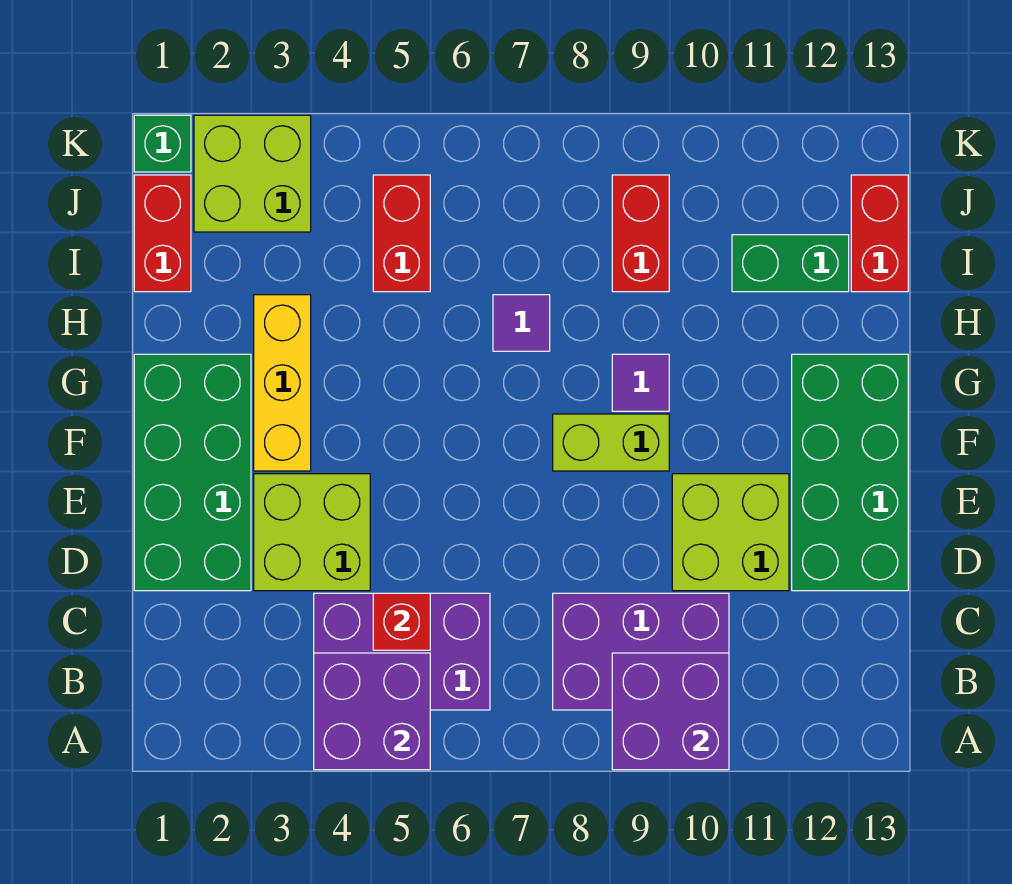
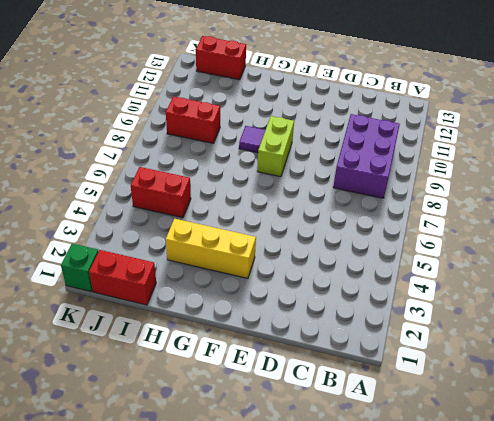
none -> purple 2x3 brick [314,593,490,710]
none -> green 2x4 brick [134,354,251,591]
none -> lime 2x2 brick [254,474,370,591]

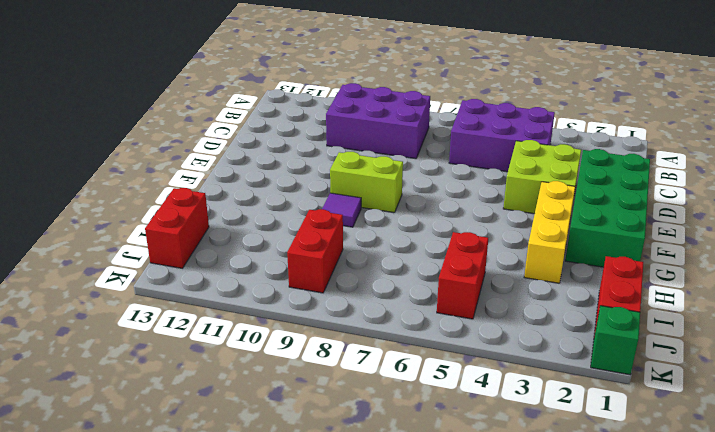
none -> lime 2x2 brick [672,474,789,591]
none -> green 2x4 brick [792,354,908,591]
none -> purple 1x1 tile [493,295,550,351]

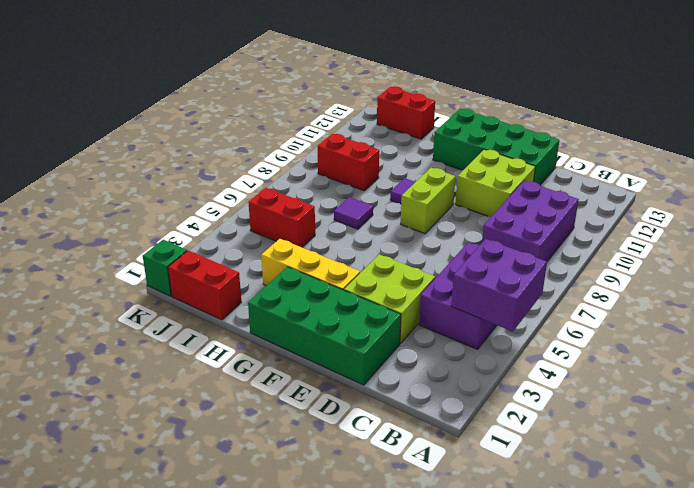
none -> green 1x2 brick [732,235,849,292]
none -> lime 2x2 brick [194,115,311,232]
none -> purple 2x2 brick [612,653,729,770]

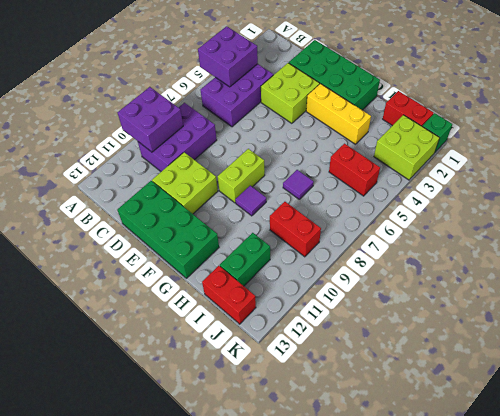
none -> red 1x1 brick [373,593,430,650]

